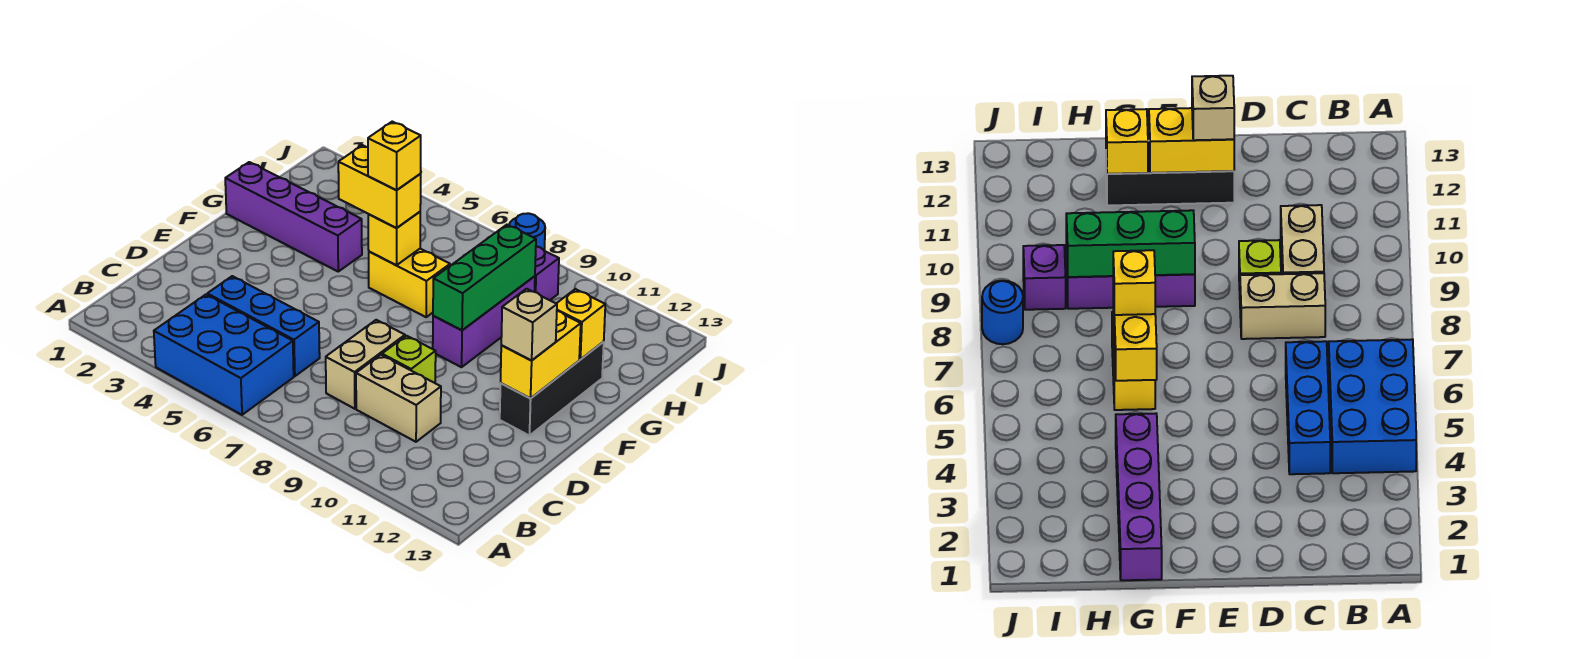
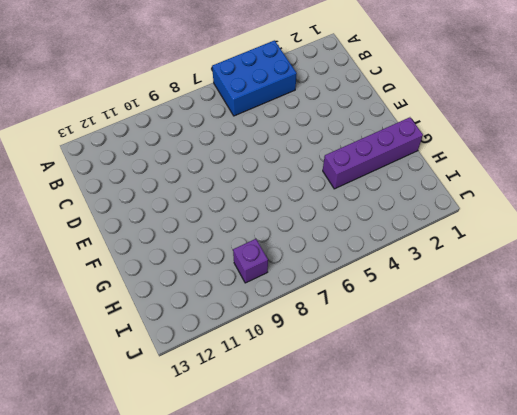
none -> blue 1x3 brick [207,276,320,376]
none -> tan 1x2 brick [326,320,405,409]
none -> tan 1x2 brick [356,355,441,442]

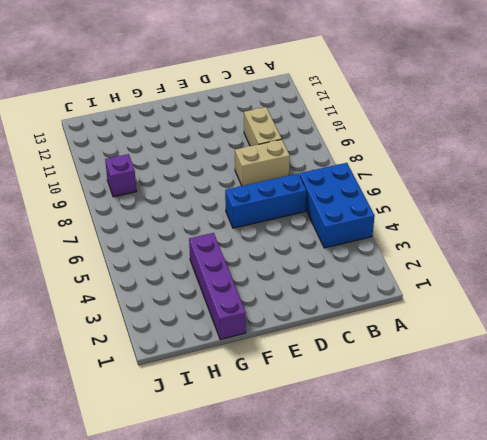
blue 1x3 brick [225,174,307,228] -> blue 1x3 brick turned to [207,276,320,376]
none -> lime 1x1 brick [382,336,436,383]
none -> black 1x3 brick [500,342,604,436]
none -> purple 1x3 brick [433,276,535,367]

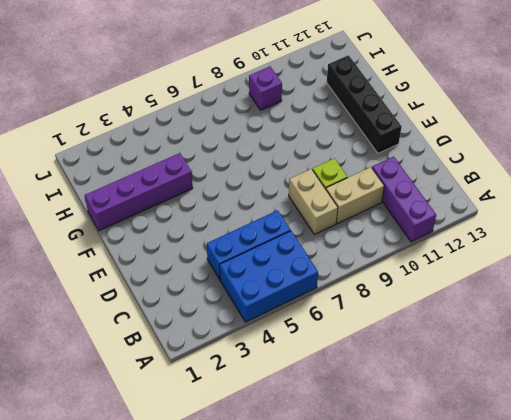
purple 1x3 brick [372,157,436,242] -> purple 1x3 brick moved to [433,276,535,367]
black 1x4 brick [327,55,402,153] -> black 1x3 brick [500,342,604,436]
none -> yellow 1x2 brick [369,249,450,317]
none -> blue 1x1 round brick [509,213,545,251]
none -> yellow 1x2 brick [501,311,581,398]

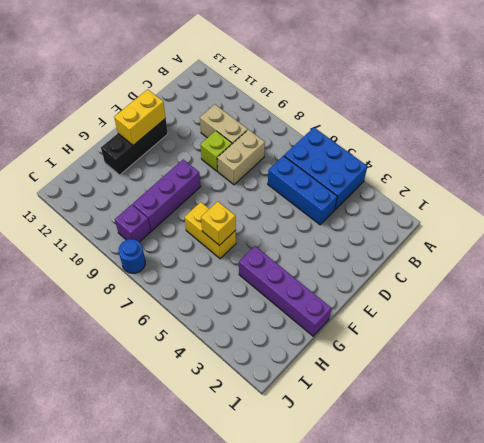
none -> green 1x3 brick [433,225,536,330]
none -> yellow 1x1 brick [556,289,605,359]
none -> tan 1x1 brick [501,289,557,360]

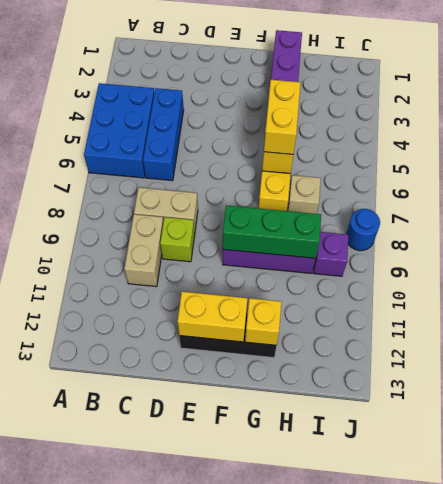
tan 1x1 brick [288,175,321,214] -> tan 1x1 brick moved to [501,289,557,360]
none -> yellow 1x1 brick [368,122,421,190]

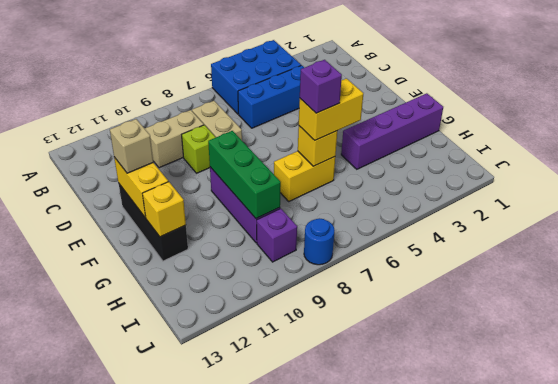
purple 1x1 brick [300,60,342,113] -> yellow 1x1 brick [368,122,421,190]

